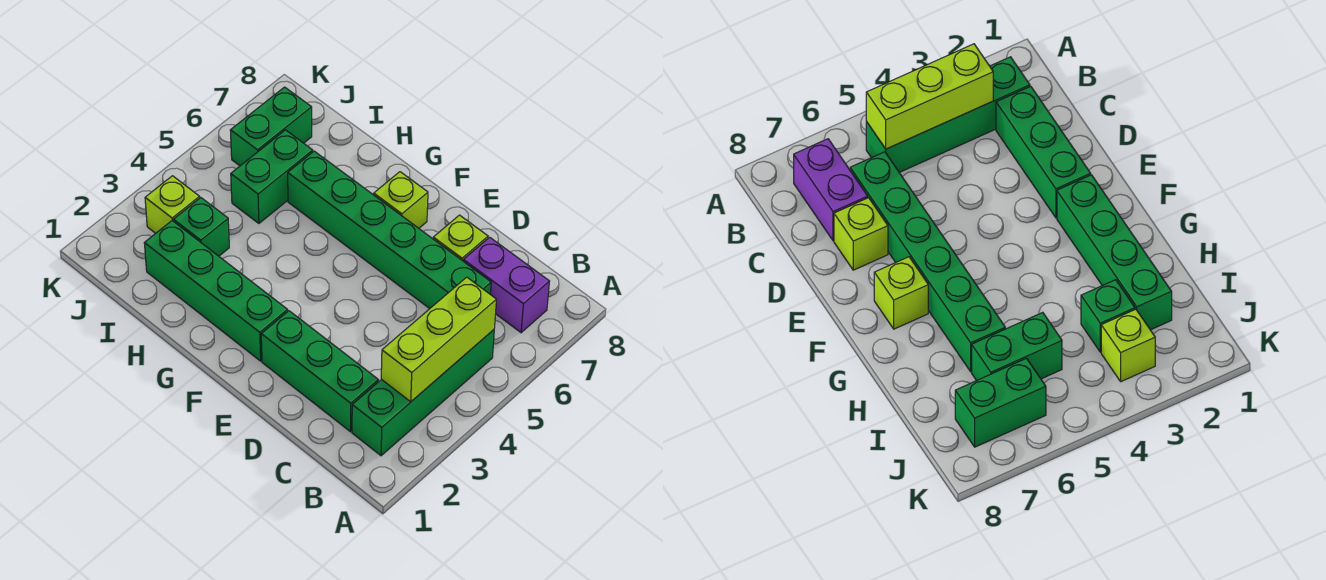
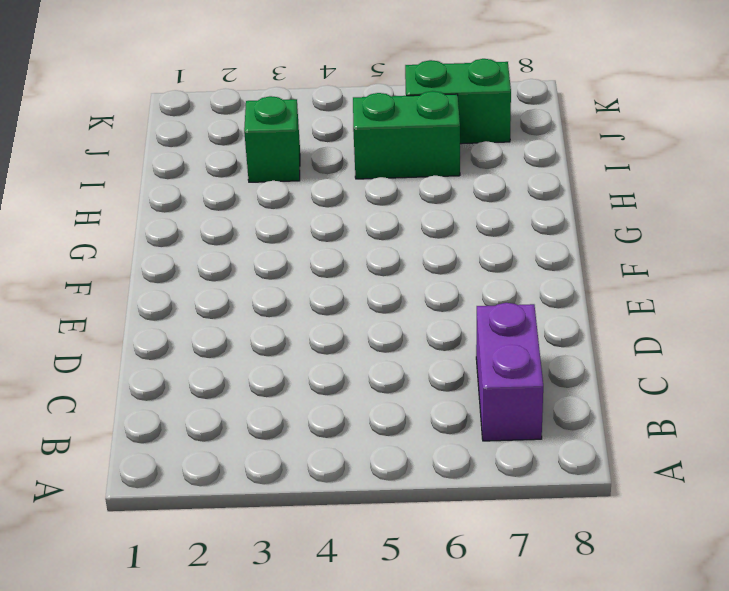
none -> green 1x4 brick [352,330,494,456]
none -> green 1x3 brick [261,311,378,432]
none -> green 1x6 brick [288,151,491,309]

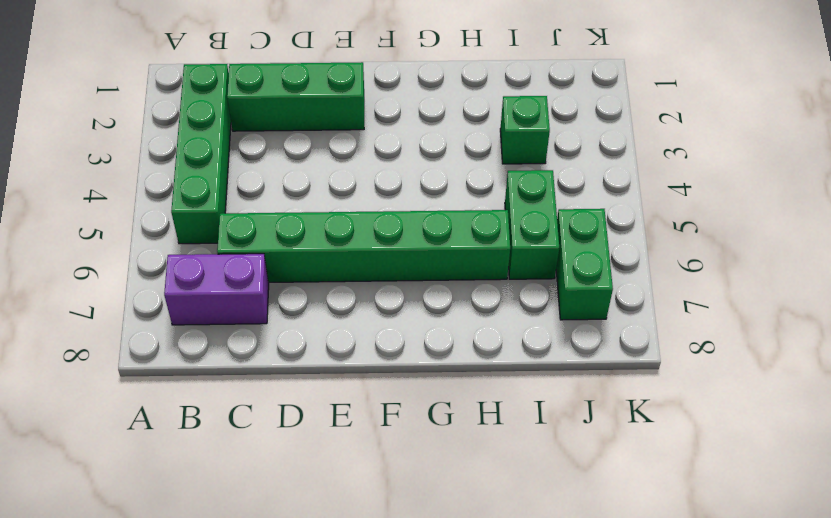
none -> lime 1x1 brick [433,215,488,261]
none -> green 1x4 brick [144,221,288,361]
none -> lime 1x1 brick [374,172,428,228]

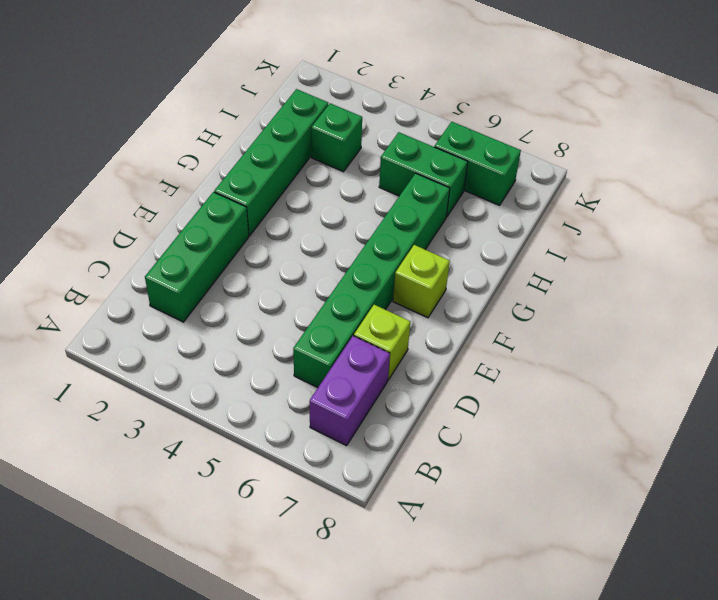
none -> green 1x4 brick [352,330,494,456]
none -> lime 1x1 brick [145,176,200,233]
none -> lime 1x3 brick [381,277,496,402]

